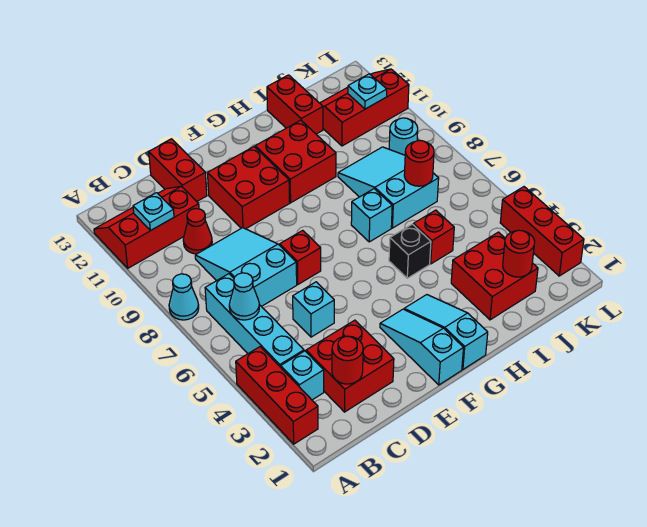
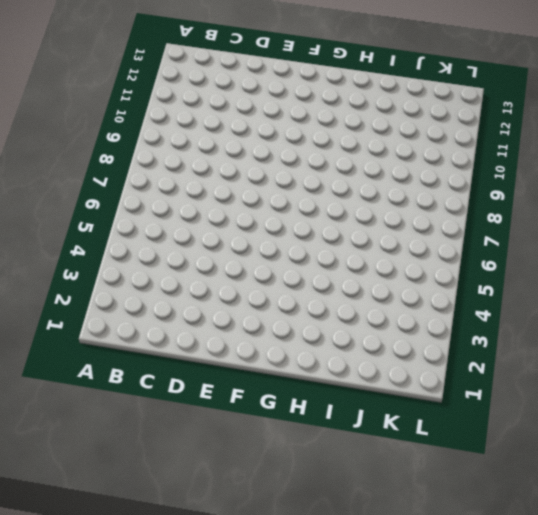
none -> red 1x3 brick [236,347,318,444]
none -> cyan 1x1 cone [169,274,199,320]
none -> red 2x3 slope [94,186,199,268]
none -> cyan 1x1 brick [281,351,324,400]

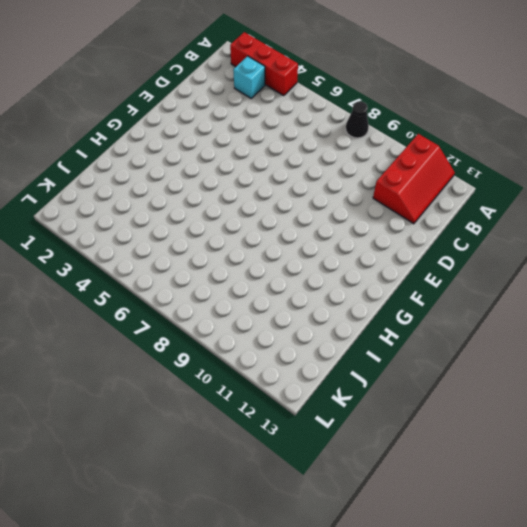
black 1x1 cone [346,101,369,138] -> cyan 1x1 cone [169,274,199,320]
none -> cyan 1x4 brick [205,274,304,367]
none -> red 2x2 brick [306,320,394,412]
none -> cyan 2x3 slope [195,228,297,307]
none -> red 1x1 cone [183,209,212,254]

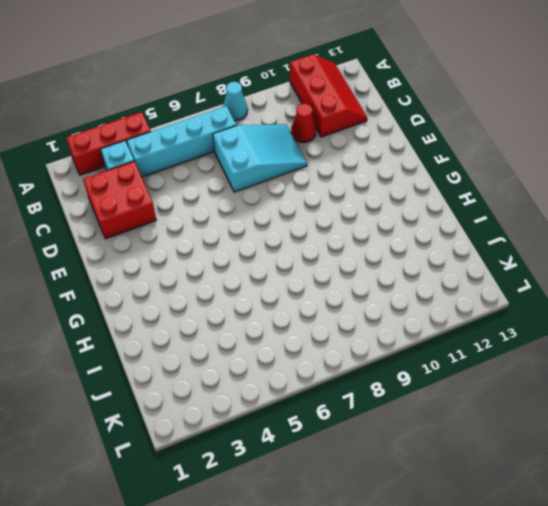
none -> cyan 1x1 brick [293,282,334,337]
none -> red 1x2 brick [149,139,207,201]
none -> red 1x1 brick [280,230,321,284]
none -> red 2x2 brick [208,147,290,229]

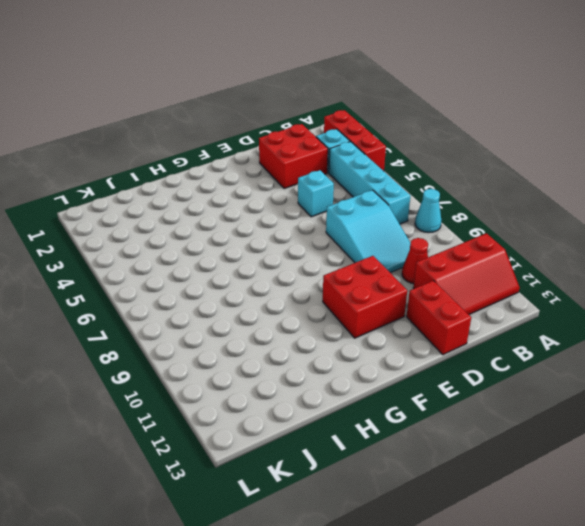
none -> red 1x1 brick [280,230,321,284]
none -> cyan 1x3 slope [380,309,463,385]
none -> cyan 1x3 slope [404,295,488,369]
none -> red 2x2 brick [255,120,336,203]

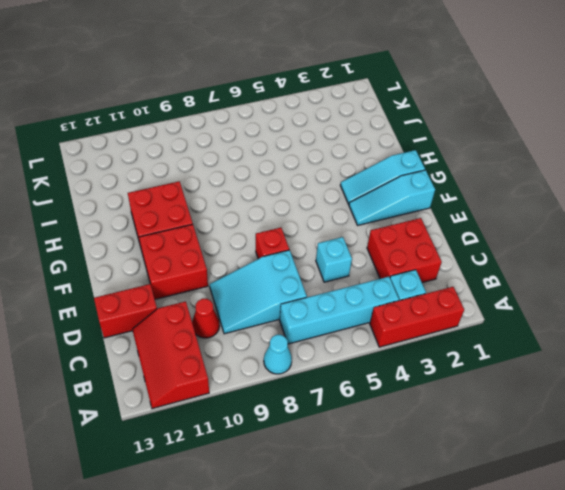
none -> black 1x1 brick [389,224,431,278]
none -> cyan 1x1 brick [351,189,392,242]
none -> red 2x2 brick [451,232,538,320]
none -> red 1x1 brick [413,210,454,264]

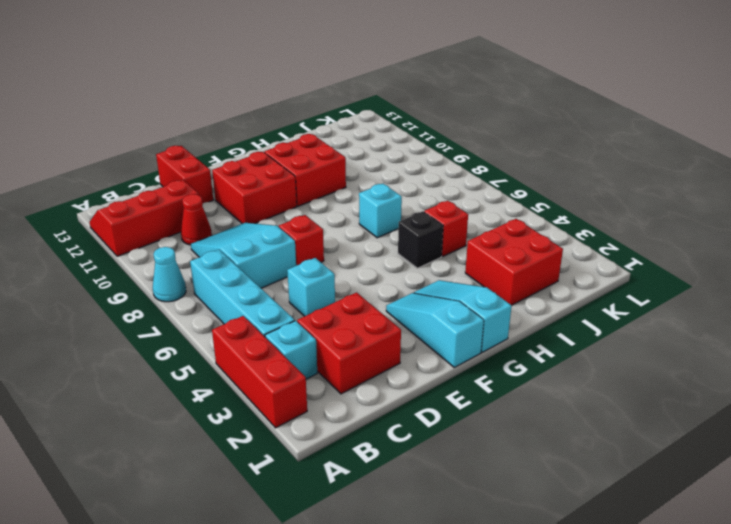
none -> cyan 2x3 slope [338,147,439,228]
none -> red 1x2 brick [267,75,323,134]
none -> red 2x3 slope [320,69,409,146]
none -> cyan 1x1 round brick [389,118,418,155]

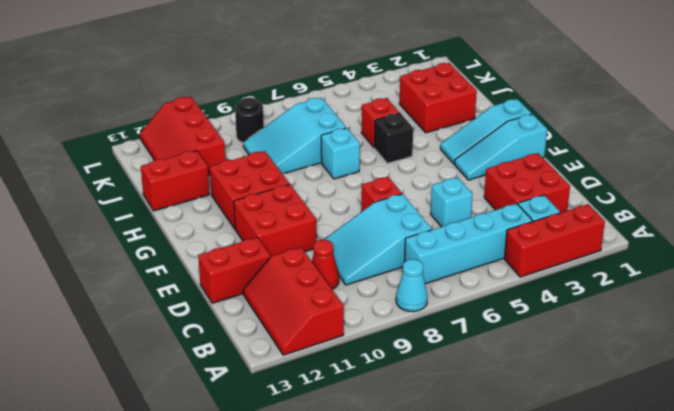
black 1x1 round brick [235,97,264,143] -> cyan 1x1 round brick [389,118,418,155]
none -> red 1x3 brick [500,187,584,276]
none -> cyan 1x1 cone [229,273,259,320]
none -> cyan 1x1 plate [133,193,174,230]
none -> red 1x1 round brick [332,336,363,384]

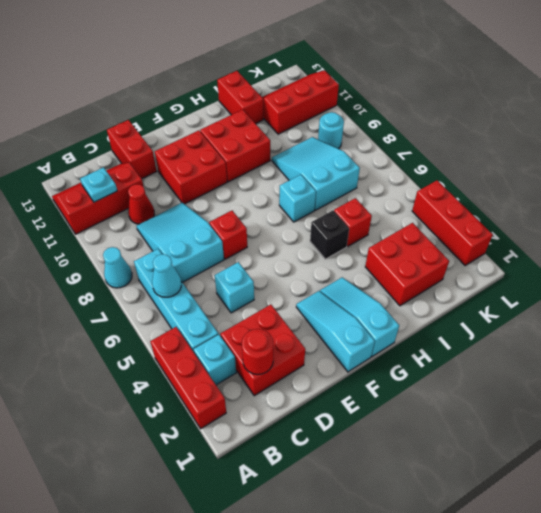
none -> red 1x1 round brick [503,230,535,277]
none -> red 1x1 round brick [404,141,434,186]
none -> cyan 1x1 plate [348,74,387,109]

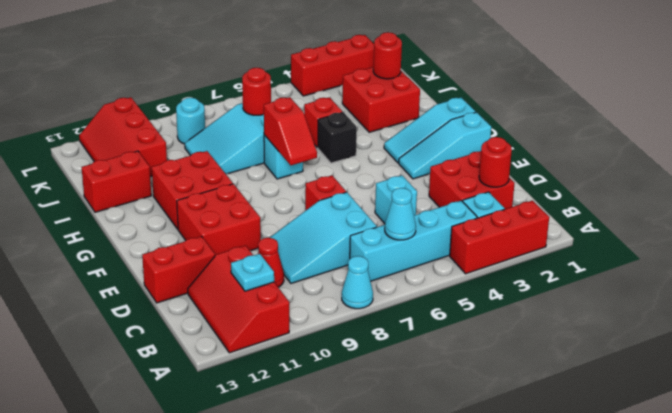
red 1x2 slope [264,97,317,165] -> none
none -> cyan 1x1 plate [348,74,387,109]

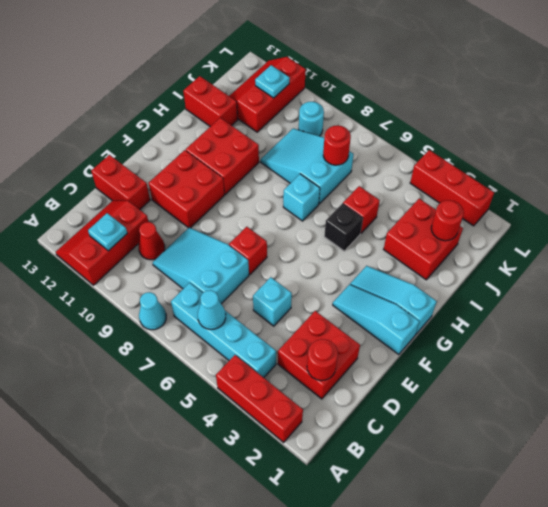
none -> cyan 1x1 brick [281,351,324,400]

